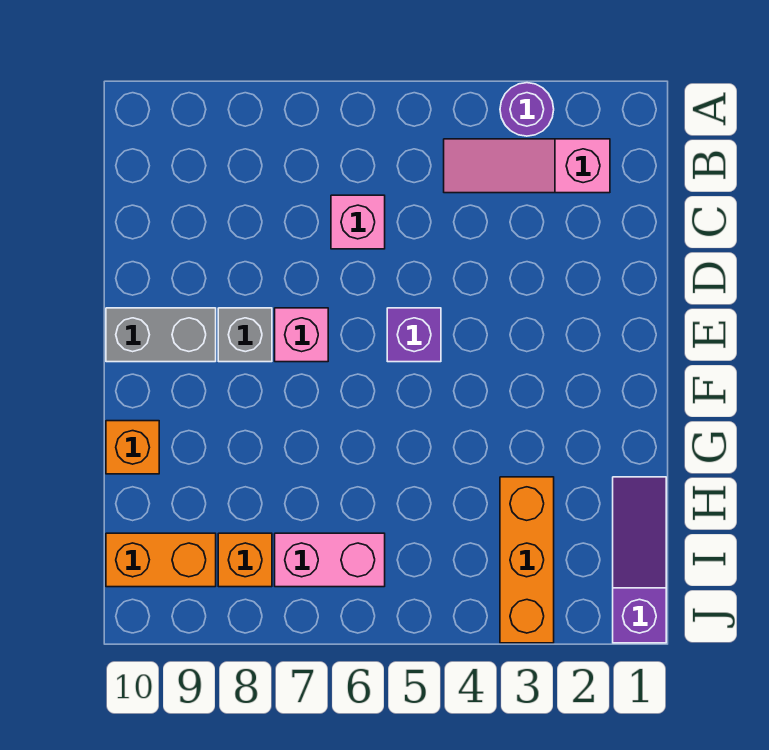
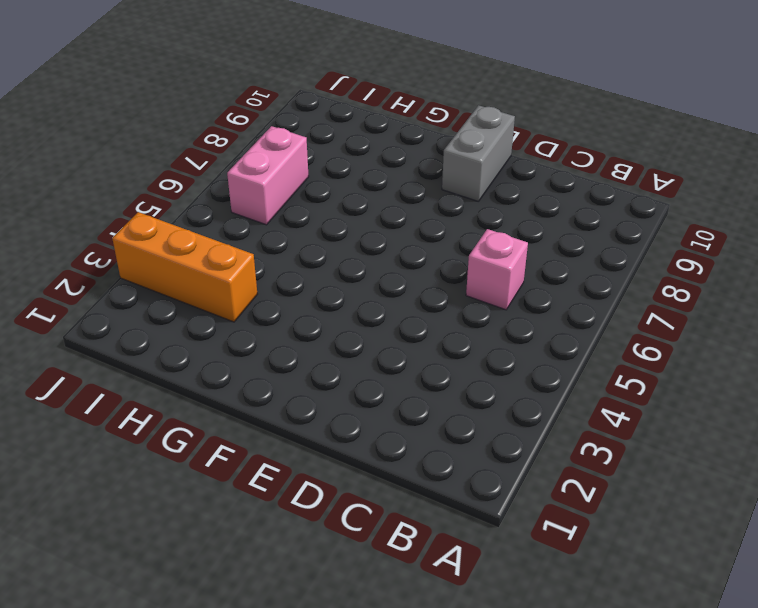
none -> purple 1x1 round brick [500,83,554,136]
none -> pink 1x3 slope [444,139,610,193]
none -> purple 1x1 brick [387,308,441,362]

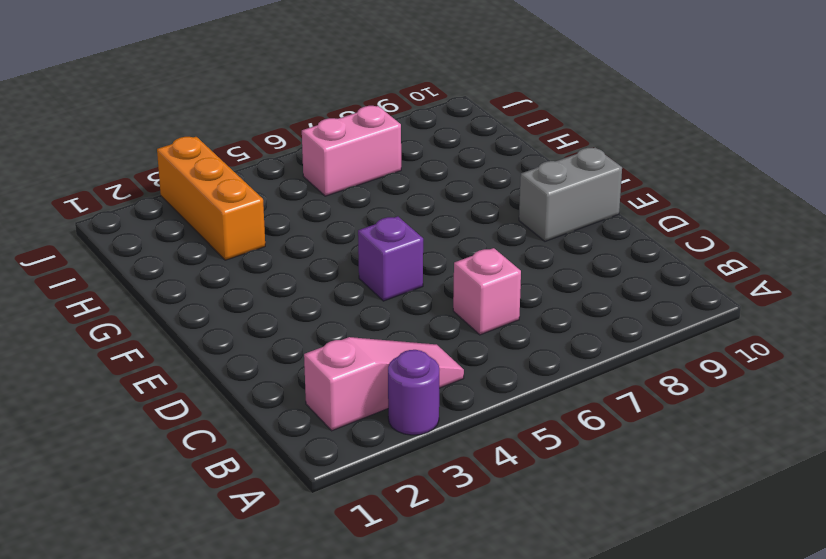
none -> pink 1x1 brick [275,308,328,362]
none -> grey 1x1 brick [218,308,272,362]
none -> orange 1x1 brick [106,421,159,474]

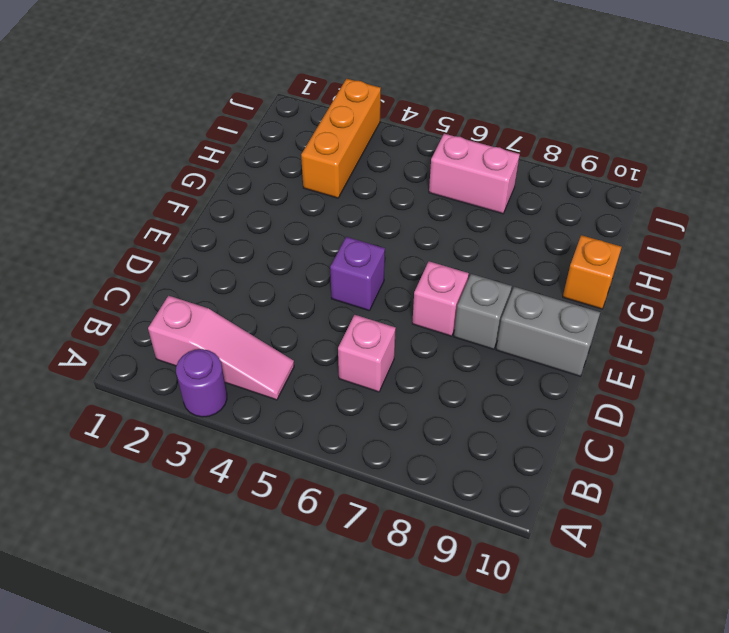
none -> purple 1x3 slope [613,477,666,643]
none -> orange 1x1 brick [218,533,272,587]
none -> orange 1x2 brick [106,533,216,587]

